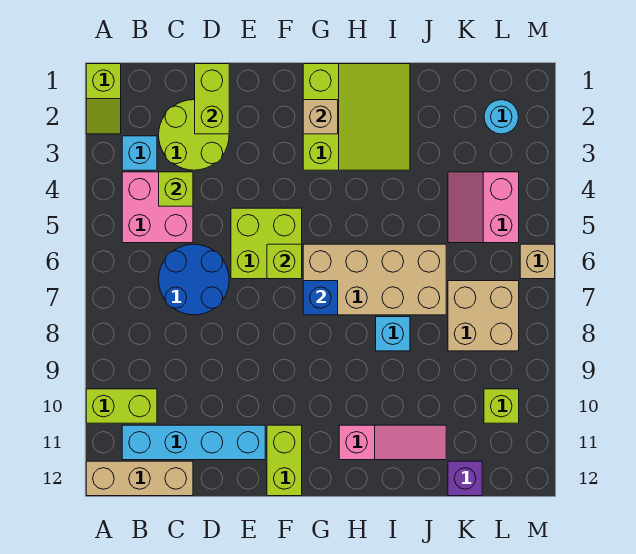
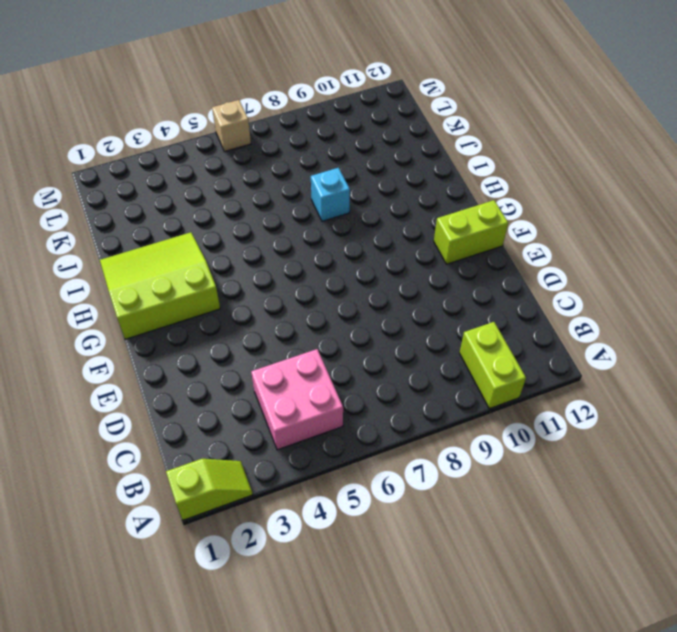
none -> tan 1x3 brick [86,461,193,496]
none -> cyan 1x1 brick [122,136,157,170]
none -> cyan 1x4 brick [122,425,265,460]

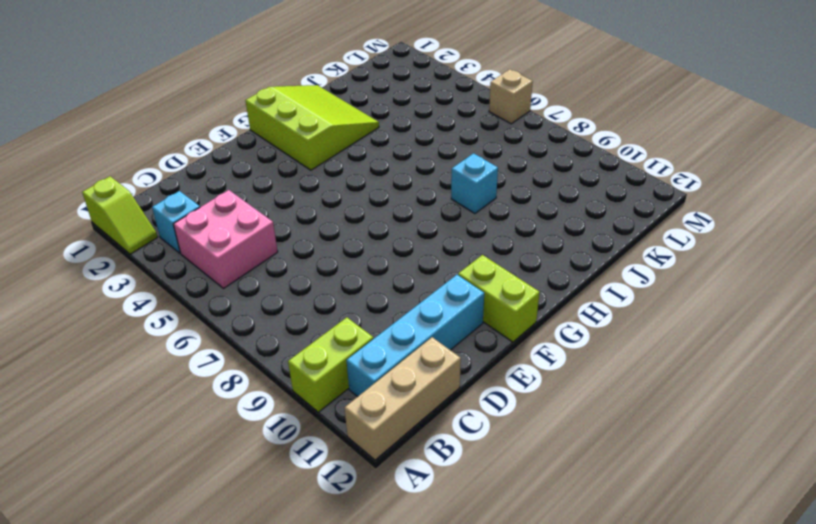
none -> lime 2x2 round brick [159,100,229,170]
none -> blue 2x2 round brick [159,244,229,315]
none -> lime 2x2 brick [231,208,302,279]

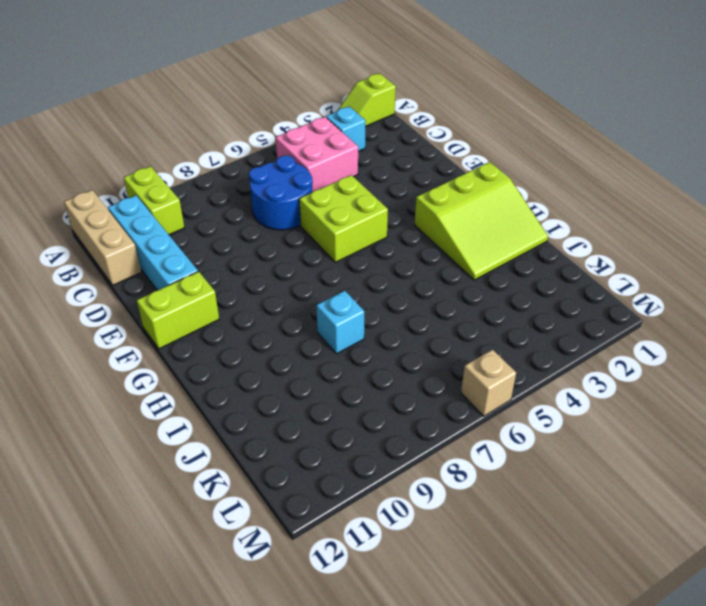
none -> lime 2x2 round brick [159,100,229,170]
none -> tan 2x4 brick [303,244,446,315]
none -> pink 1x3 slope [339,425,446,460]

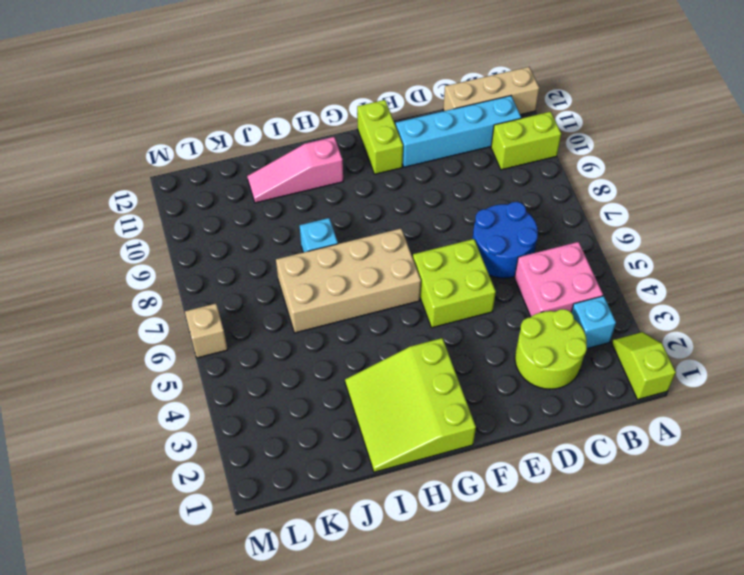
none -> pink 2x2 slope [448,172,519,243]
none -> tan 2x2 brick [448,281,519,351]
none -> purple 1x1 brick [448,461,482,496]

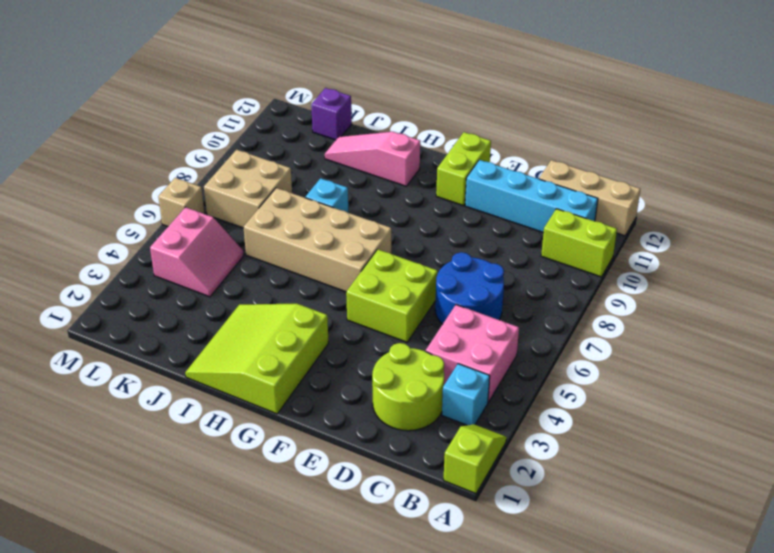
none -> cyan 1x1 round brick [484,100,518,134]
none -> lime 1x1 brick [484,389,519,423]
none -> lime 1x1 brick [159,172,193,206]

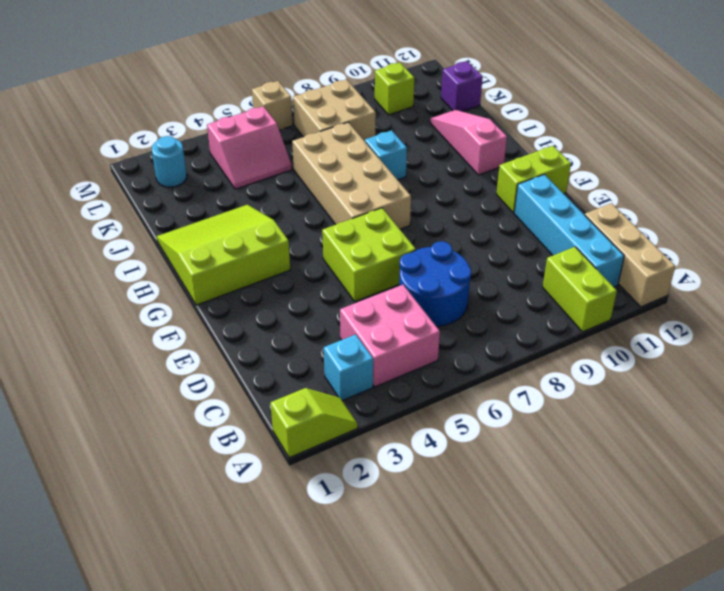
none -> lime 2x2 round brick [159,100,229,170]
none -> lime 1x1 brick [159,172,193,206]
none -> lime 1x2 brick [195,64,229,134]

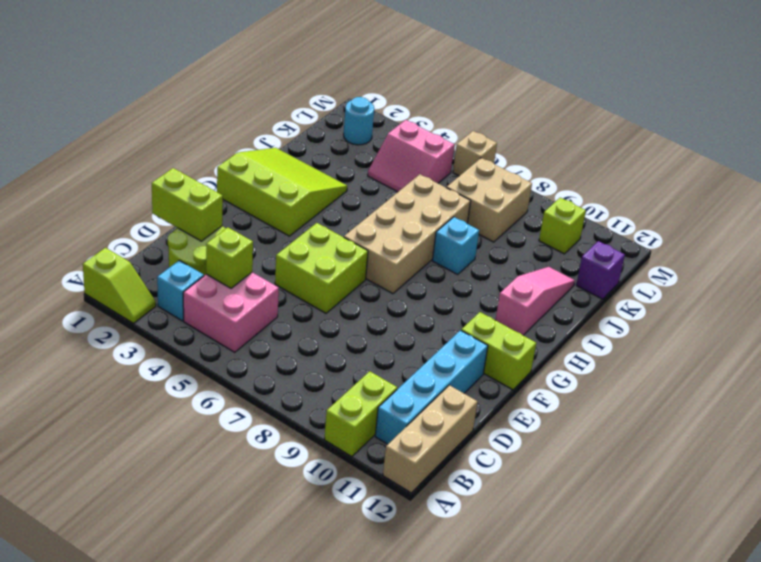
none -> blue 2x2 round brick [159,244,229,315]
none -> lime 1x1 brick [267,244,302,279]
none -> tan 1x1 brick [303,100,338,134]

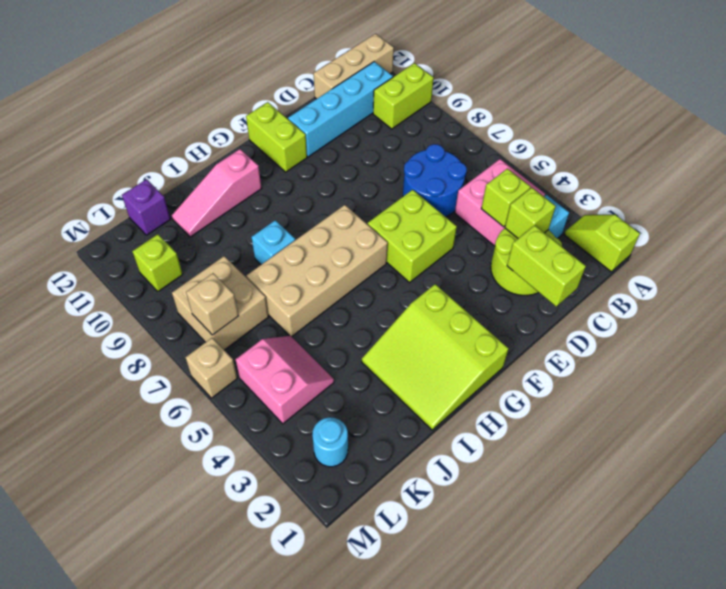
lime 1x1 brick [505,188,556,238] -> lime 1x1 brick moved to [267,244,302,279]
tan 1x1 brick [186,273,239,335] -> tan 1x1 brick moved to [303,100,338,134]
none -> blue 1x1 brick [303,281,338,315]

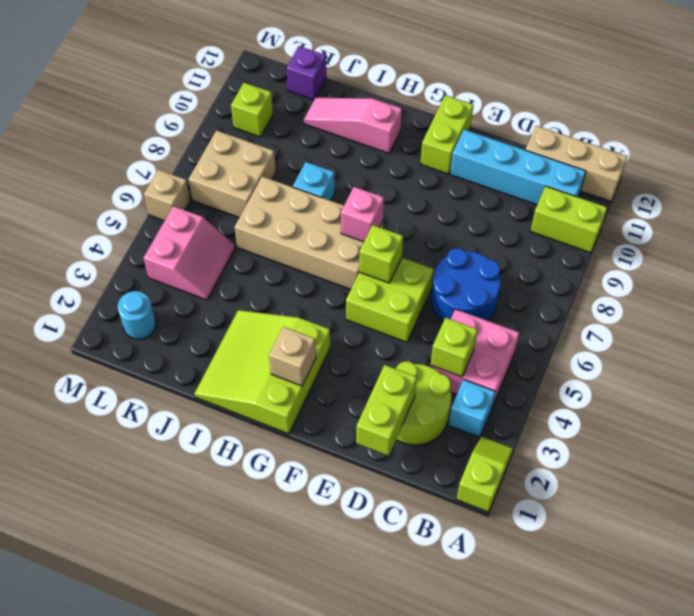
pink 1x1 brick [341,187,384,242] -> blue 1x1 brick [303,281,338,315]

